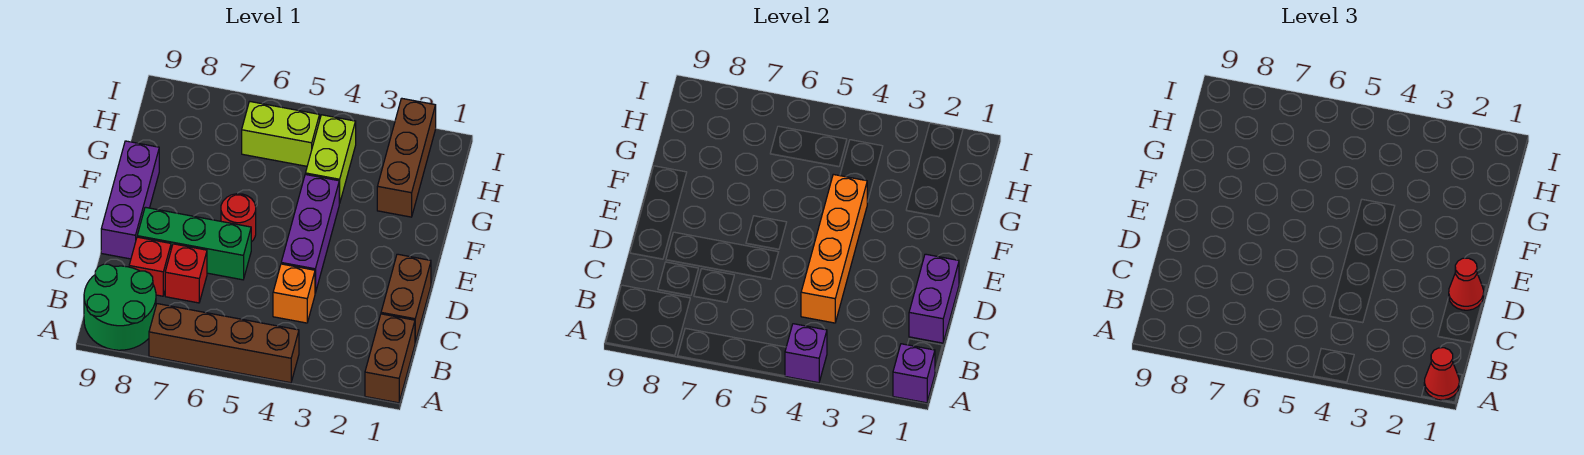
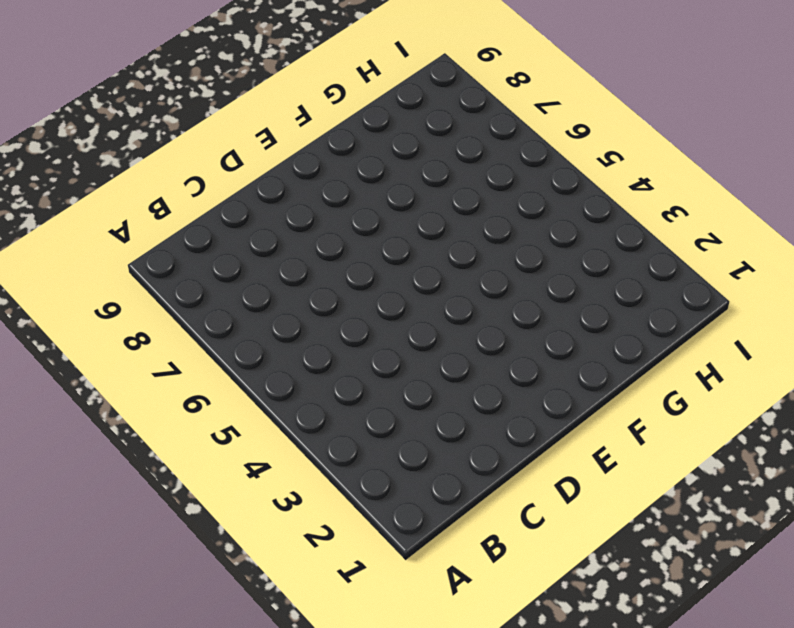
none -> brown 1x2 brick [365,314,415,403]
none -> brown 1x4 brick [149,304,299,383]
none -> green 2x2 round brick [84,264,156,350]

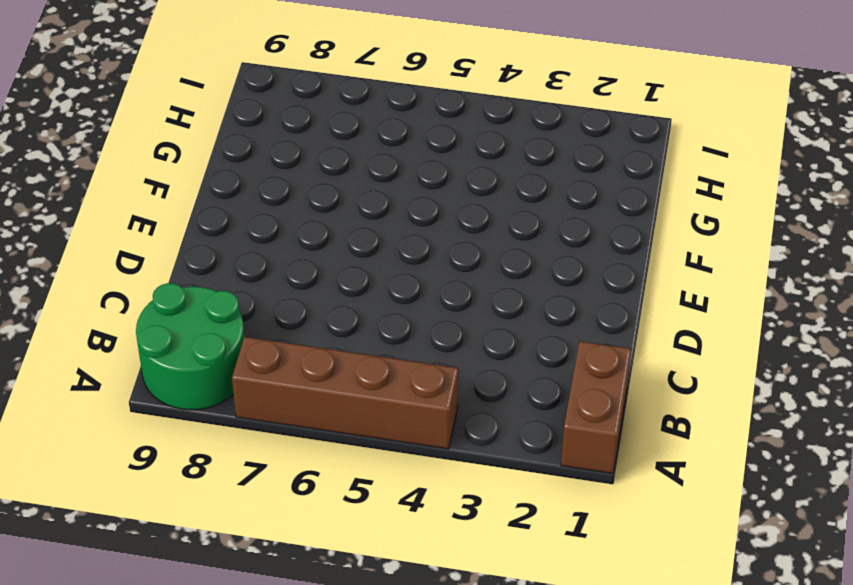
none -> brown 1x2 brick [381,254,431,343]
none -> orange 1x1 brick [273,264,315,323]
none -> red 1x1 brick [165,244,207,303]

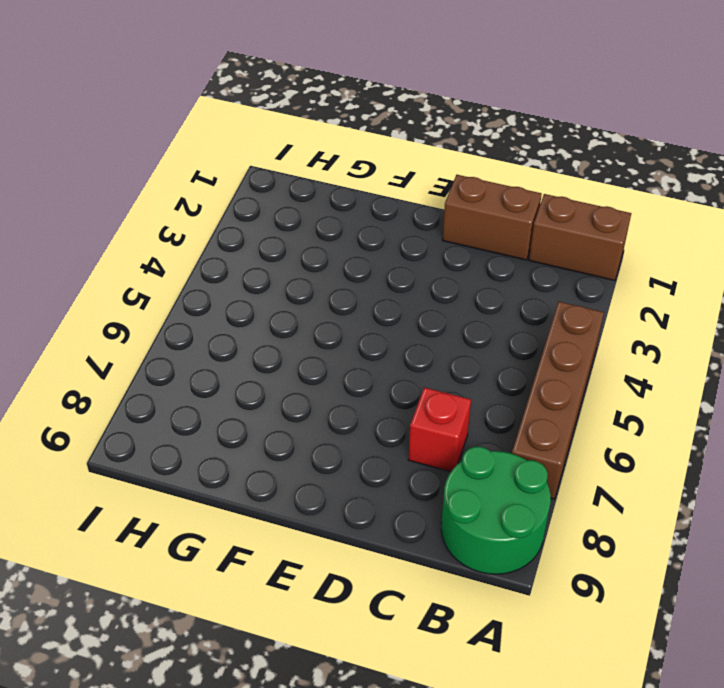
none -> orange 1x1 brick [273,264,315,323]
none -> red 1x1 brick [129,237,171,296]
none -> purple 1x3 brick [281,174,339,293]

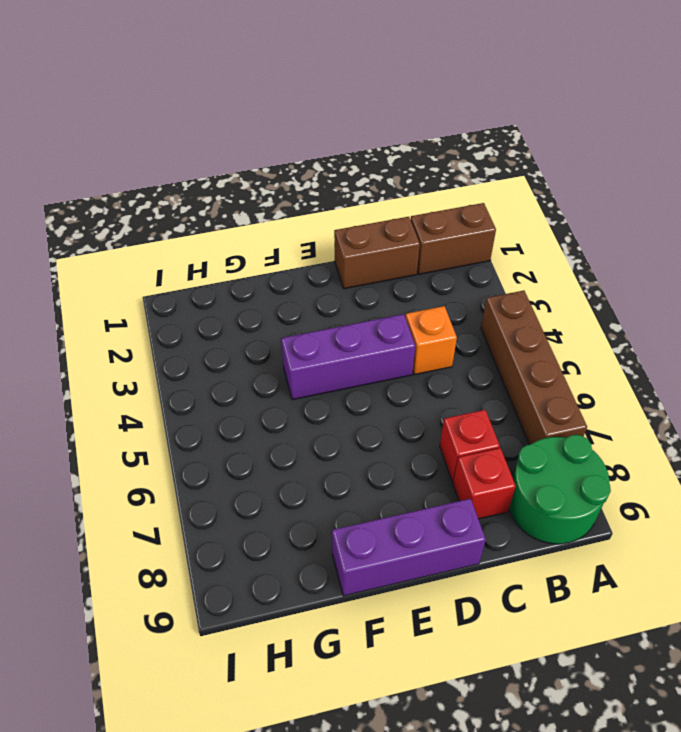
none -> green 1x3 brick [137,207,251,280]
none -> red 1x1 round brick [221,194,256,242]
none -> brown 1x3 brick [377,98,436,217]

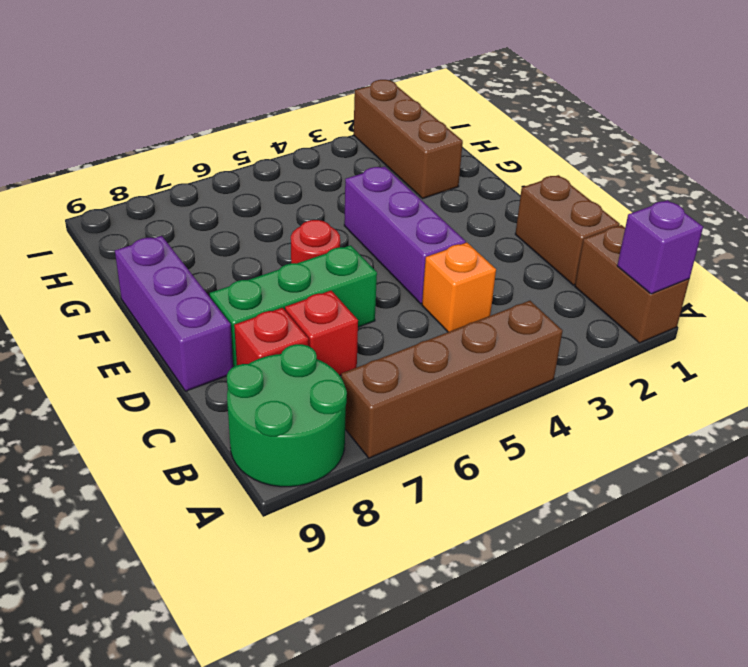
none -> lime 1x2 brick [305,115,356,203]
none -> lime 1x2 brick [242,101,320,166]
none -> purple 1x1 brick [785,324,827,383]

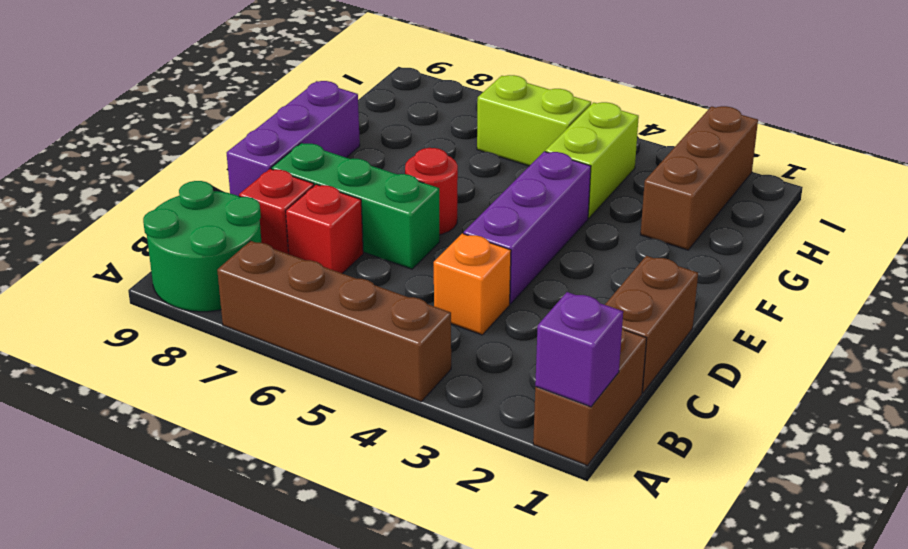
none -> purple 1x1 brick [785,324,827,383]
none -> purple 1x2 brick [909,254,959,343]
none -> orange 1x4 brick [801,174,867,323]

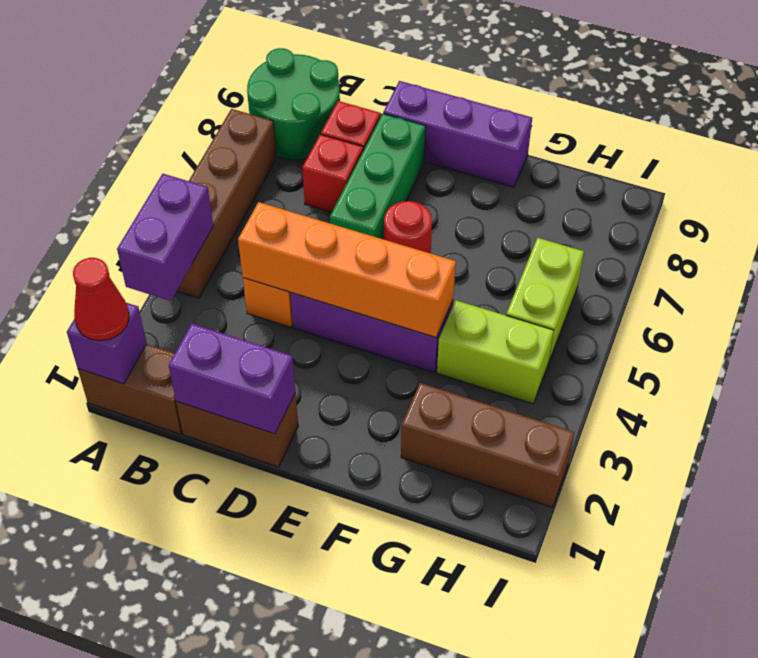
purple 1x2 brick [117,174,213,301] -> purple 1x1 brick [785,324,827,383]
none -> red 1x1 cone [1449,258,1484,310]

